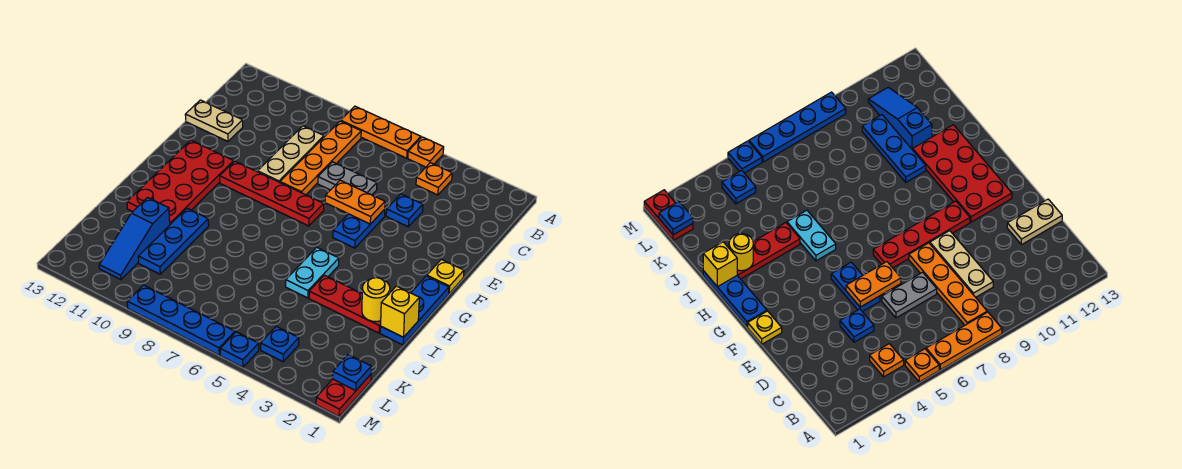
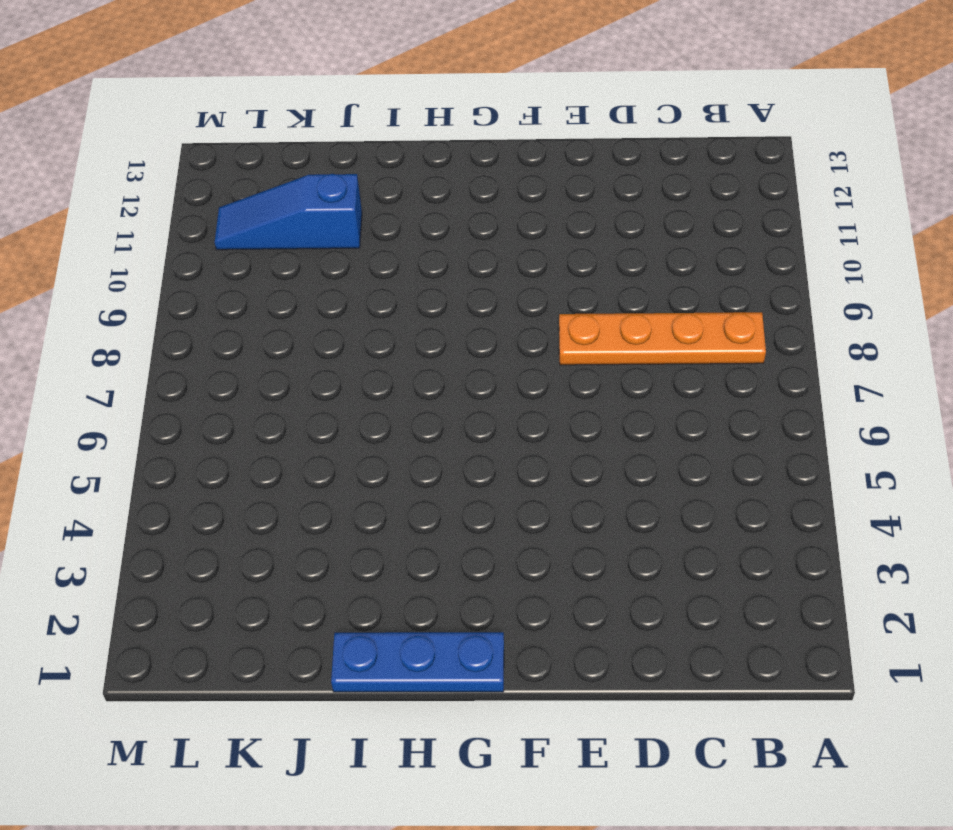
none -> orange 1x1 plate [408,137,444,167]
none -> orange 1x3 plate [341,106,421,158]
none -> orange 1x1 plate [416,163,452,195]

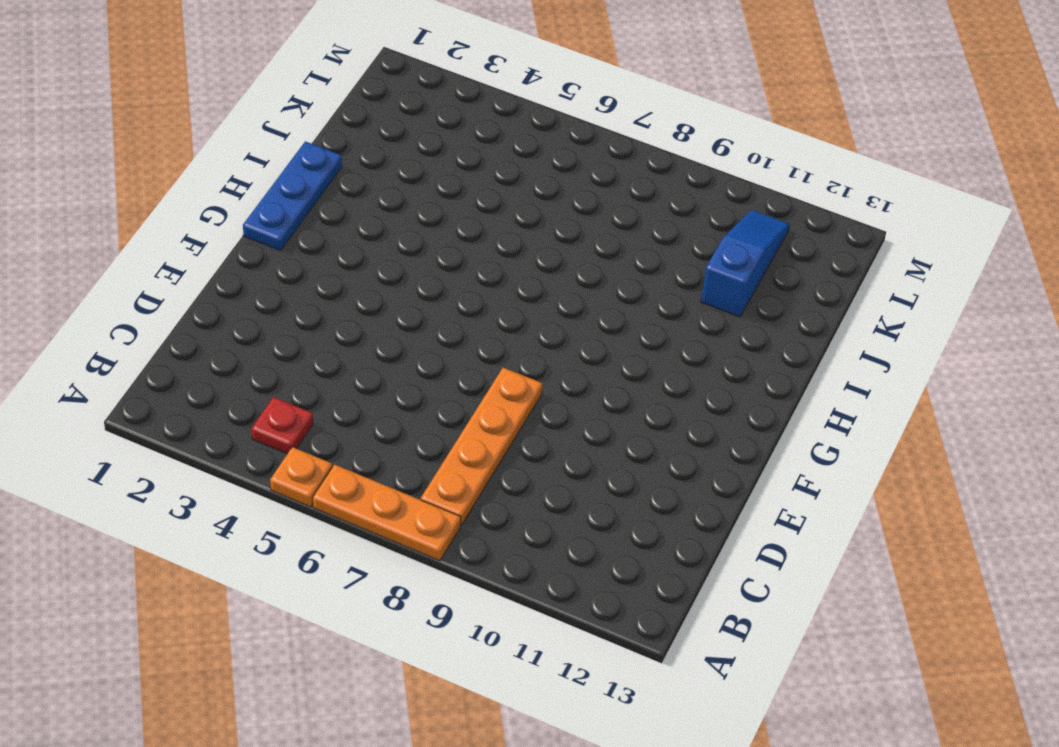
red 1x1 plate [252,397,313,454] -> orange 1x1 plate [416,163,452,195]
none -> tan 1x3 plate [258,126,324,182]
none -> blue 1x1 plate [386,194,423,227]
none -> grey 1x2 plate [318,162,377,195]

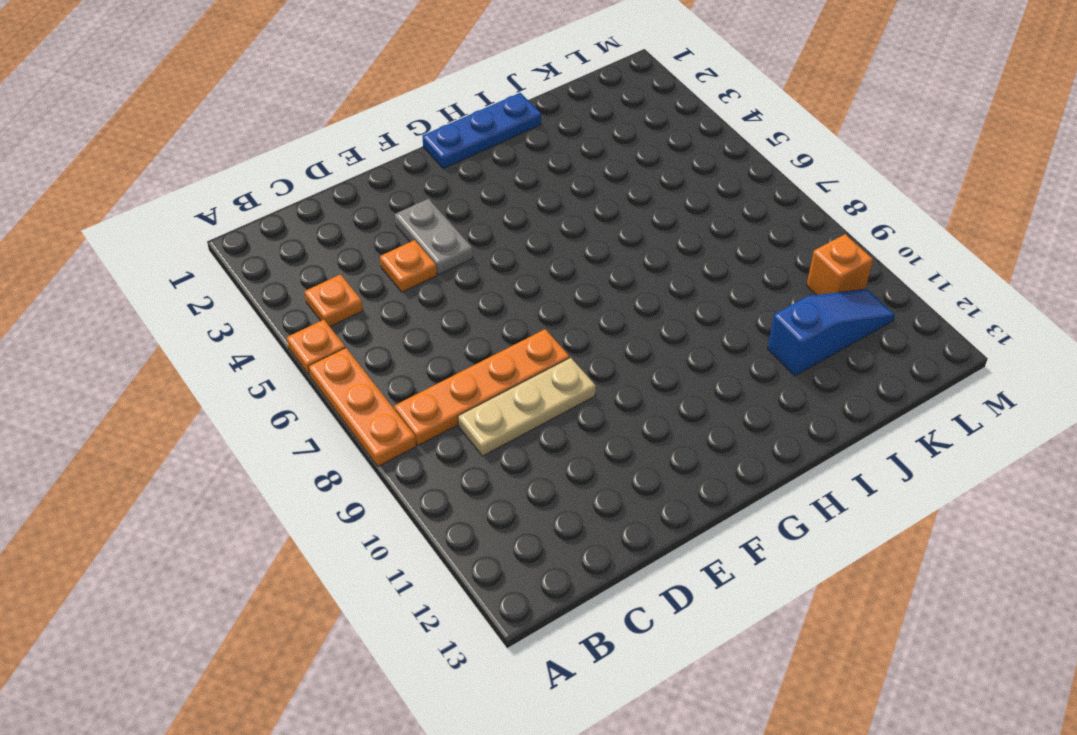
orange 1x1 plate [380,240,437,292] -> blue 1x1 plate [386,194,423,227]
grey 1x2 plate [395,199,473,275] -> grey 1x2 plate moved to [318,162,377,195]
orange 1x1 brick [807,234,873,295] -> none
none -> tan 1x2 plate [185,100,243,141]
none -> blue 1x2 plate [333,210,385,248]
none -> yellow 1x1 plate [427,259,464,293]

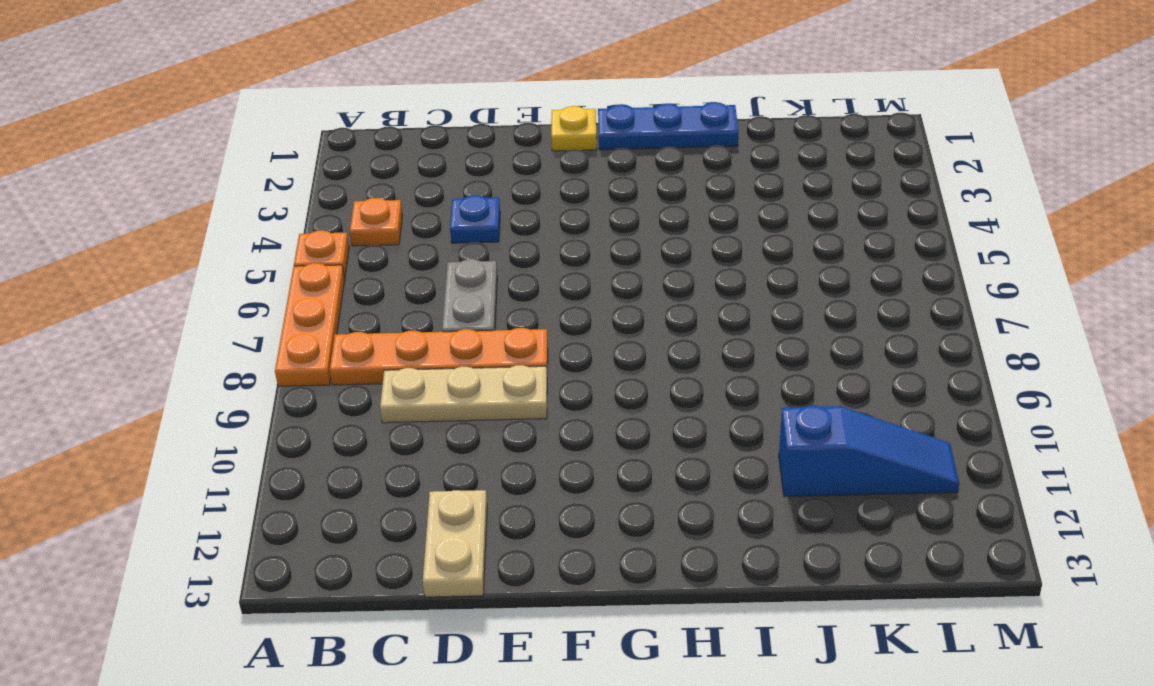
none -> blue 1x2 plate [333,210,385,248]
none -> red 1x4 plate [220,161,324,226]
none -> red 2x4 plate [127,140,234,224]

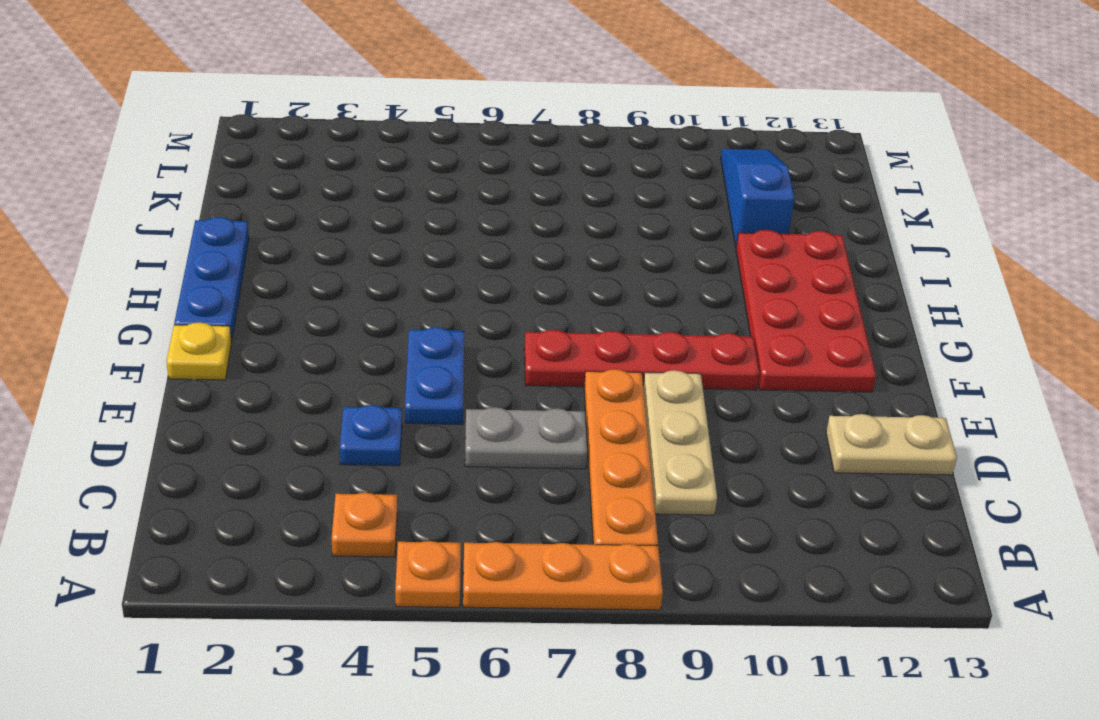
none -> cyan 1x2 plate [286,247,339,298]
none -> red 1x3 plate [309,275,381,333]
none -> blue 1x3 plate [138,208,209,274]

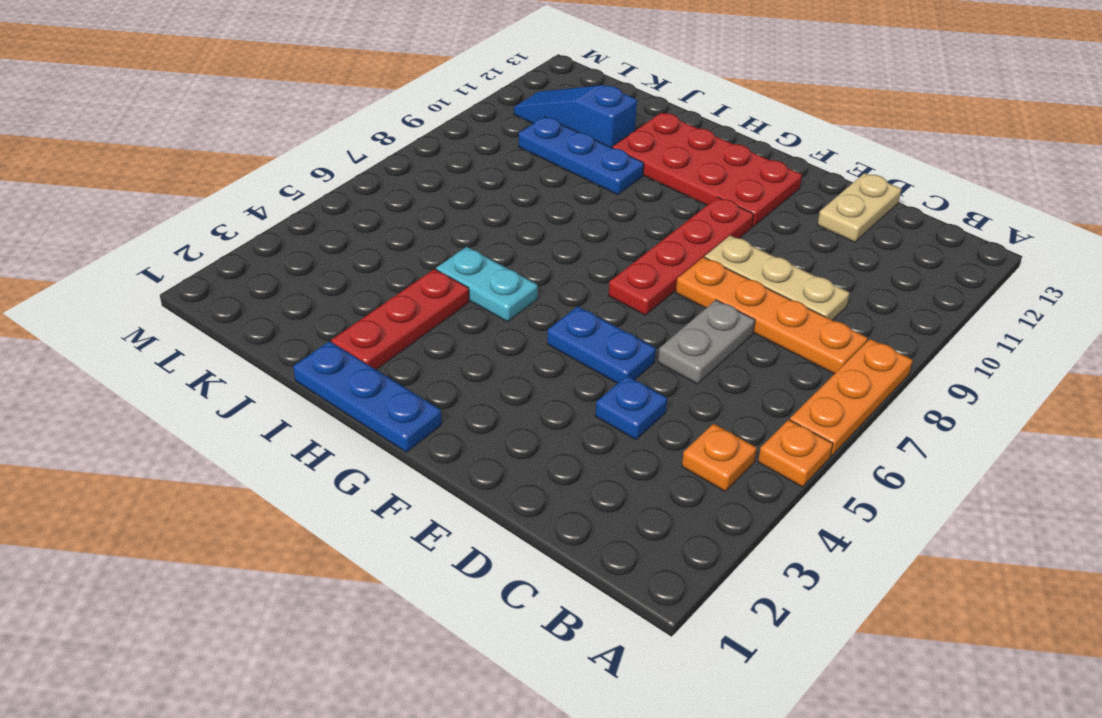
none -> yellow 1x1 plate [427,259,464,293]
none -> red 1x2 plate [316,374,371,416]
none -> blue 1x1 plate [261,326,299,362]

